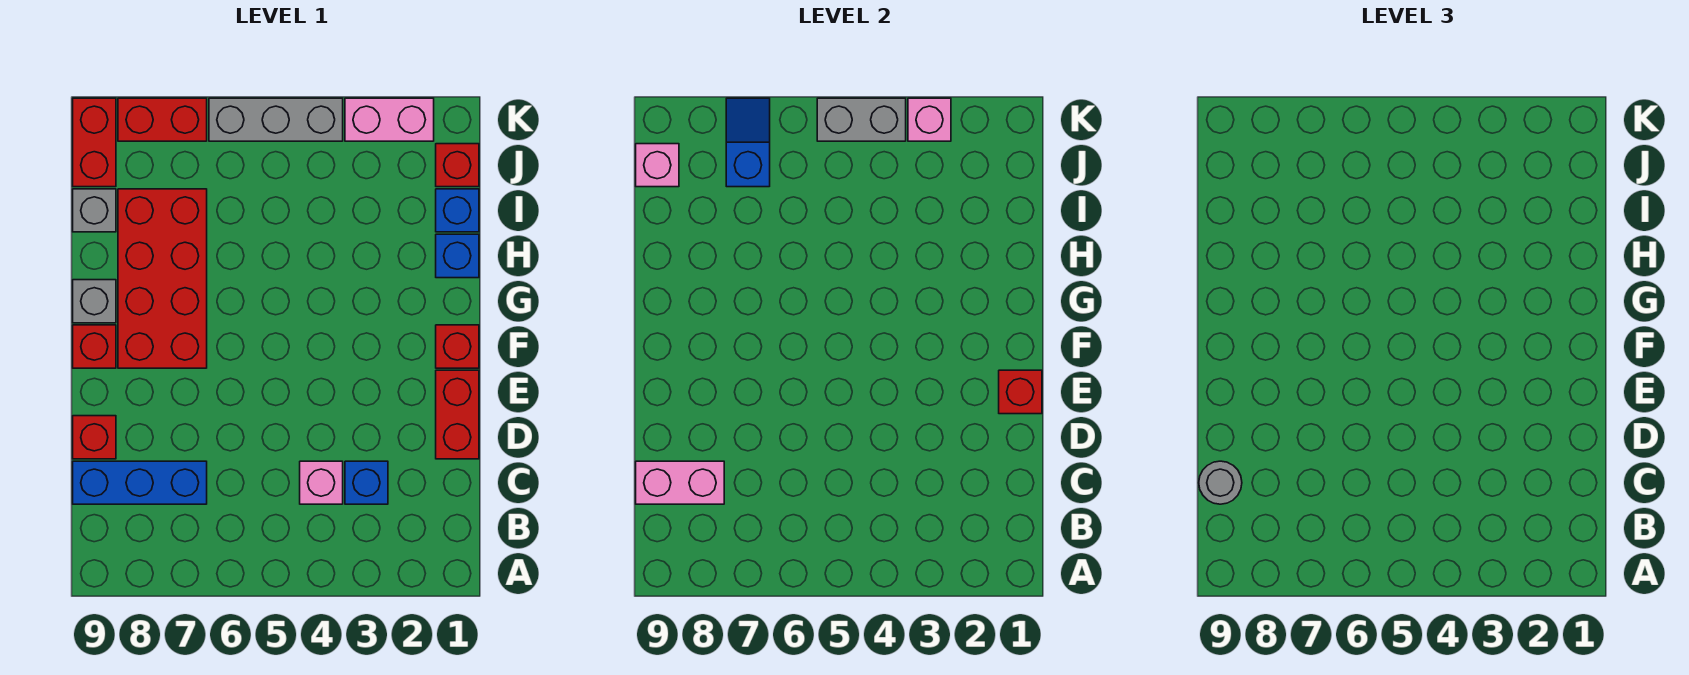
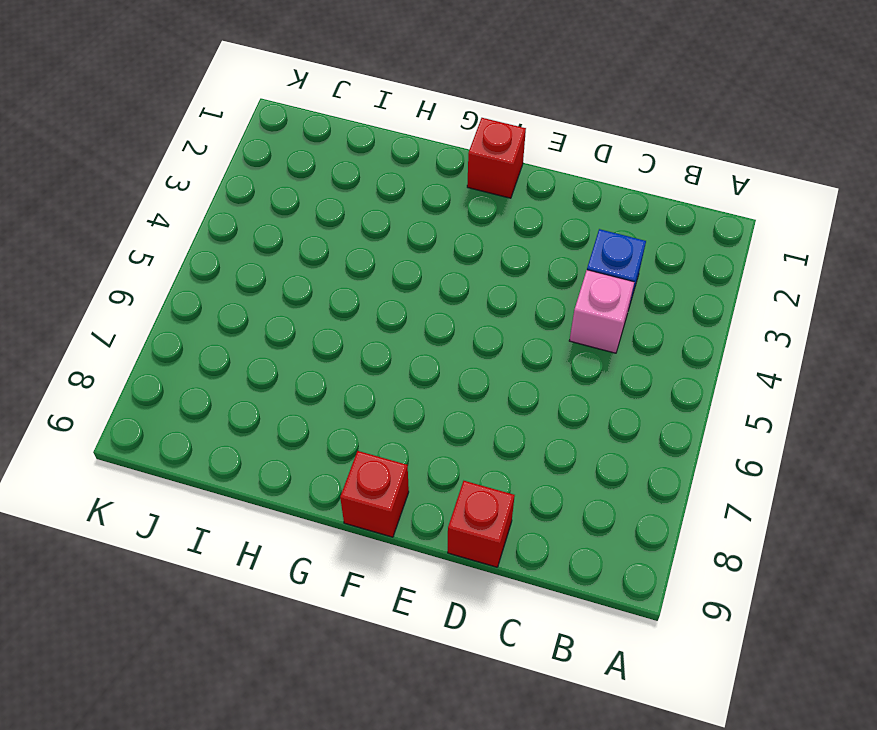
none -> blue 1x3 brick [73,461,207,504]
none -> red 1x2 brick [436,370,479,459]
none -> red 2x4 brick [118,189,207,368]

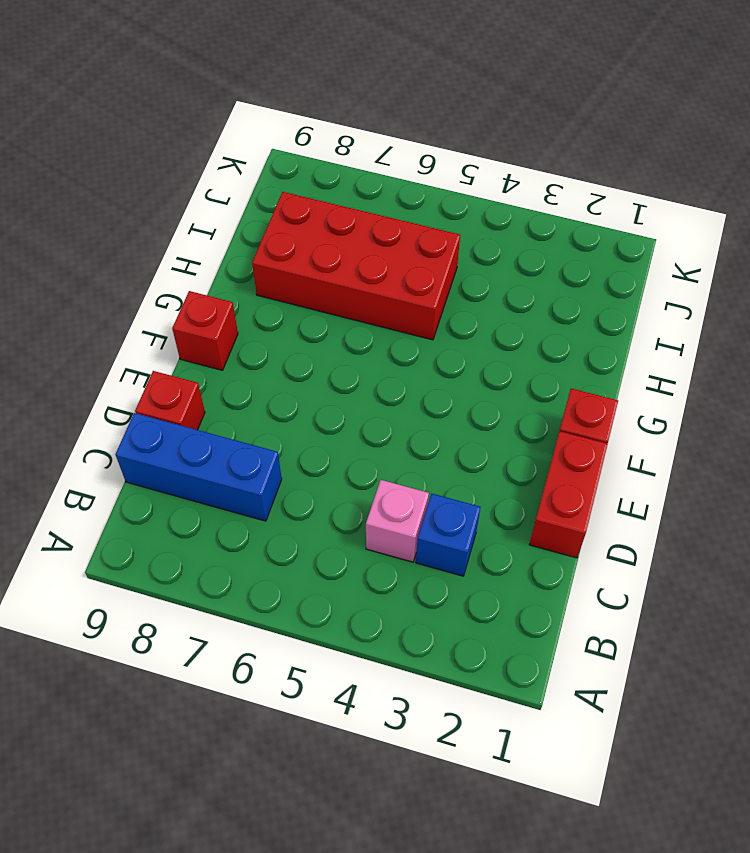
red 2x4 brick [252,192,460,340] -> red 2x4 brick turned to [118,189,207,368]
none -> grey 1x1 brick [73,280,116,323]
none -> blue 1x1 brick [436,234,479,278]
none -> blue 1x1 brick [436,189,479,232]

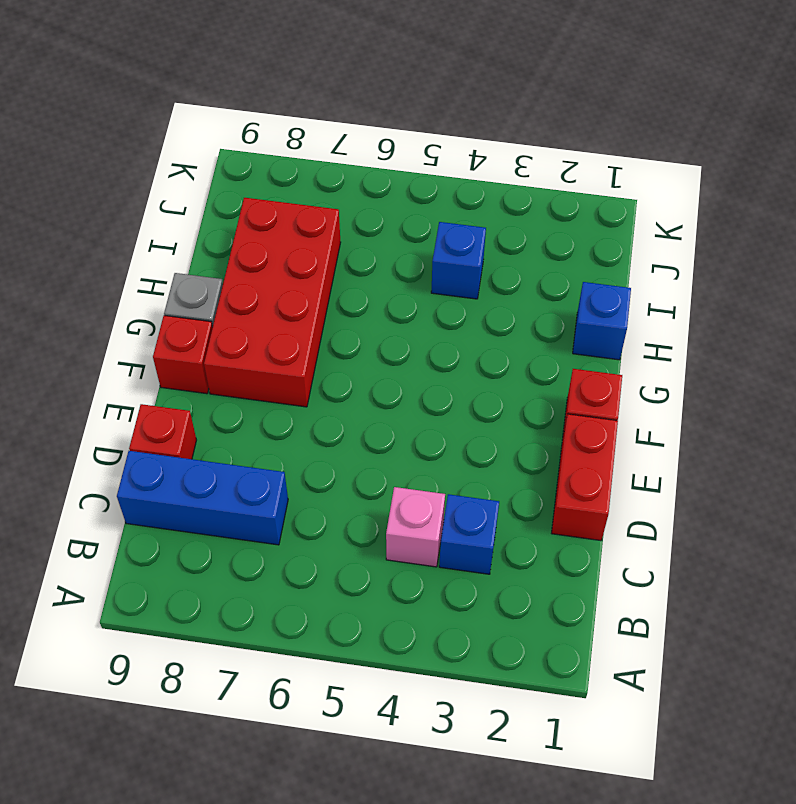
blue 1x1 brick [431,222,486,299] -> blue 1x1 brick moved to [436,189,479,232]
none -> grey 1x1 brick [73,189,116,232]
none -> red 1x1 brick [436,144,479,187]
none -> red 1x2 brick [73,98,116,187]

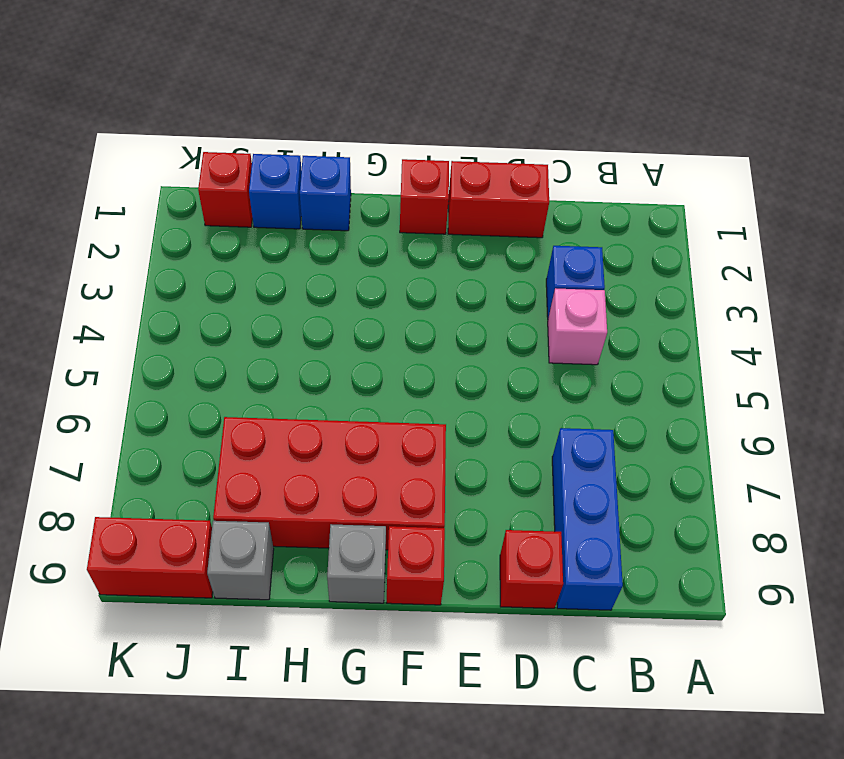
none -> pink 1x2 brick [345,98,434,141]
none -> grey 1x3 brick [209,98,343,141]
none -> red 1x2 brick [118,98,207,141]

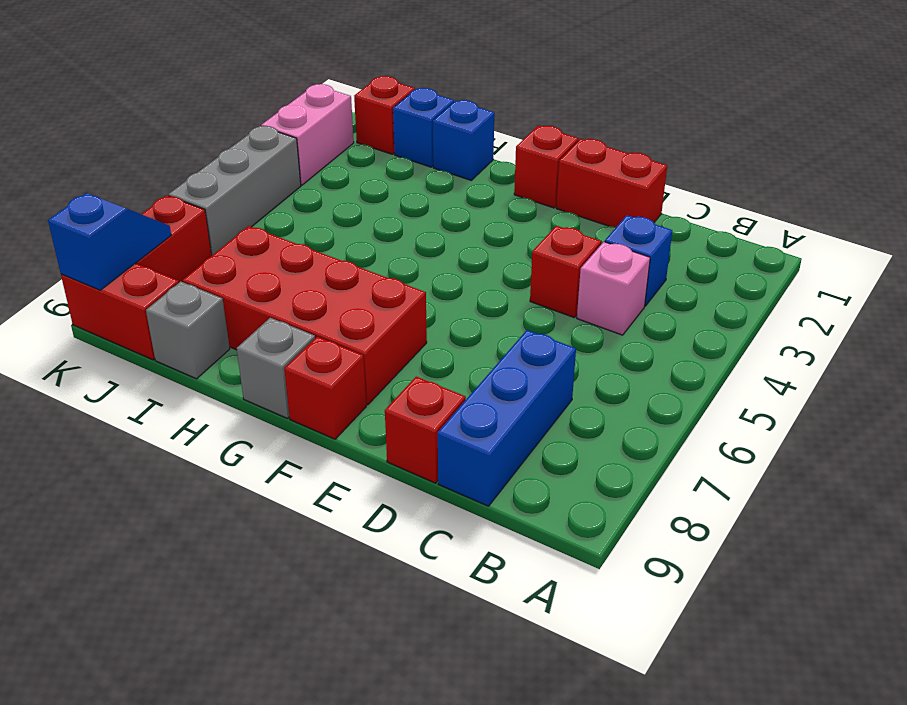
red 1x1 brick [530,226,601,317] -> red 1x1 brick moved to [999,370,1042,414]
blue 1x2 slope [48,193,171,290] -> blue 1x2 slope turned to [726,98,770,187]
none -> pink 1x2 brick [636,461,724,504]
none -> pink 1x1 brick [636,144,679,187]
none -> pink 1x1 brick [908,98,951,141]

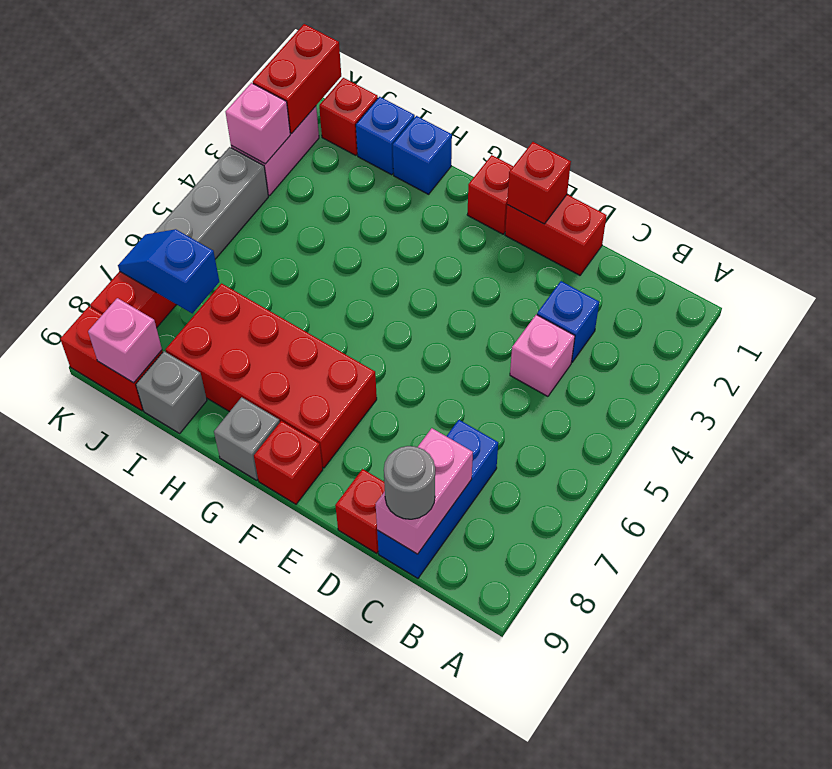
red 1x2 brick [253,24,341,133] -> none
none -> grey 1x2 brick [817,98,906,141]

